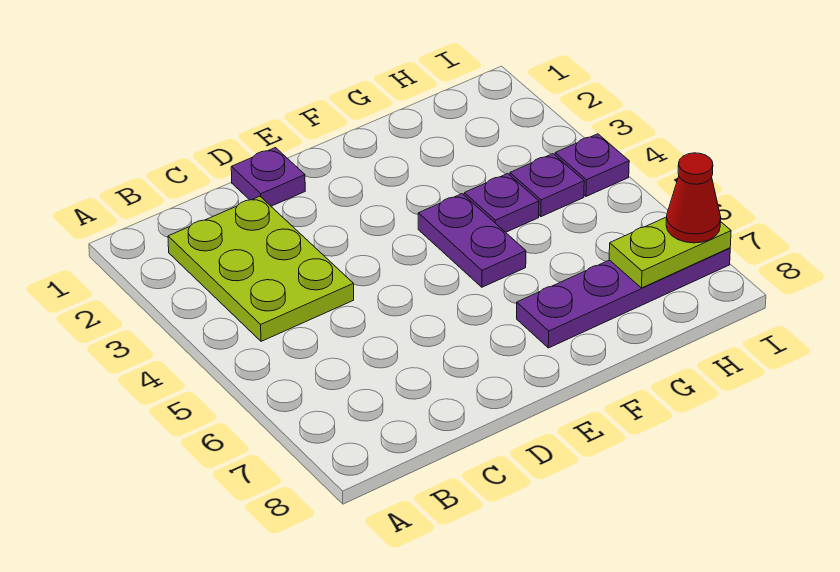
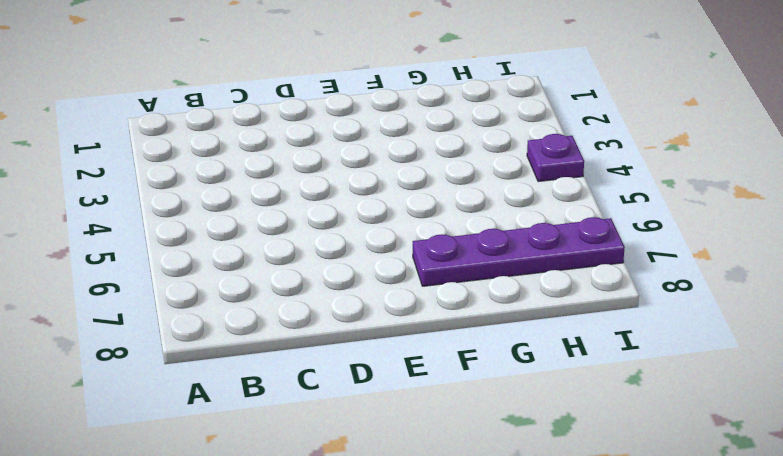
none -> lime 2x3 plate [168,196,354,341]
none -> purple 1x1 plate [231,148,305,206]

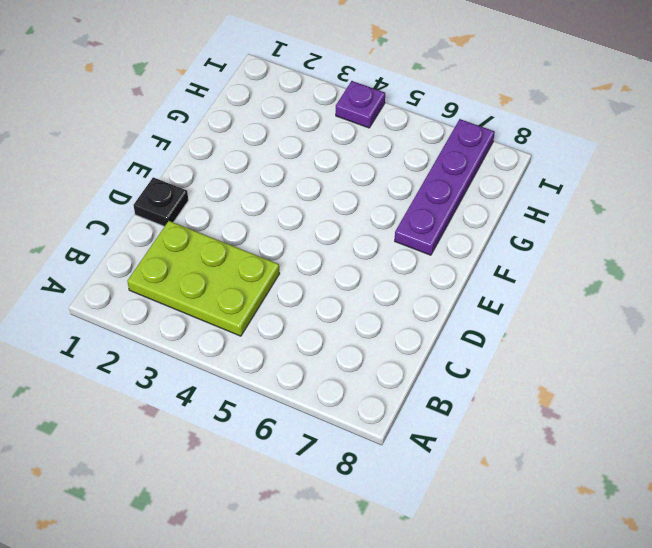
black 1x1 plate [133,177,188,226] -> purple 1x1 plate [231,148,305,206]
none -> purple 1x2 plate [418,194,526,287]
none -> purple 1x1 plate [464,174,539,232]

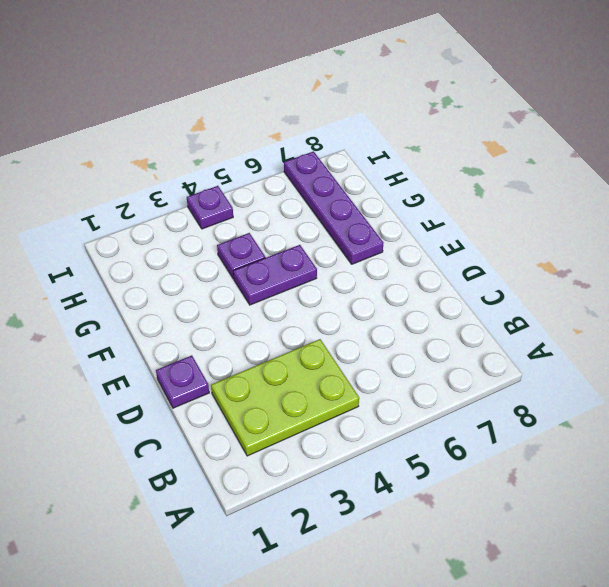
none -> purple 1x1 plate [510,154,584,217]
none -> lime 1x2 plate [609,217,731,288]

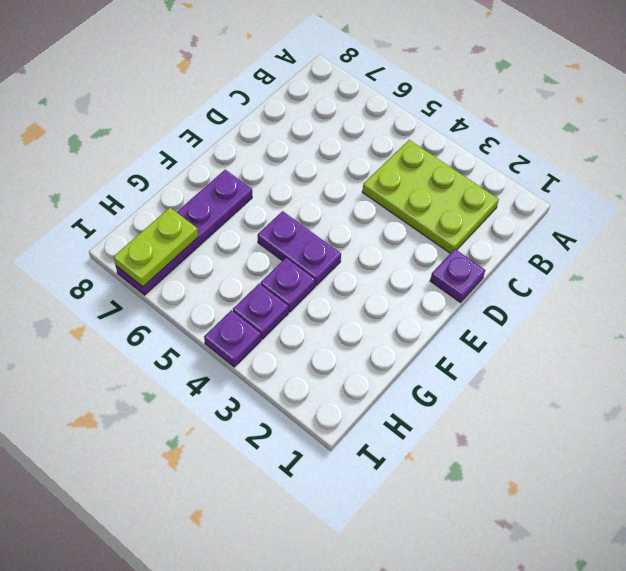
none -> red 1x1 cone [666,153,721,243]

